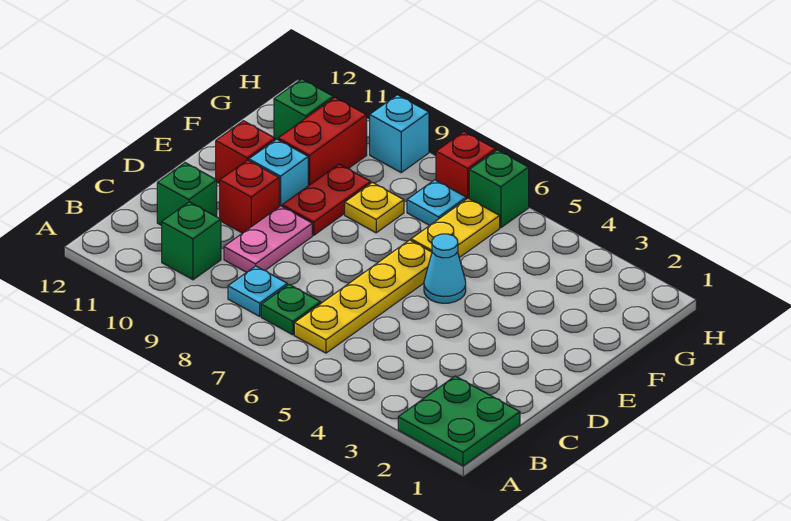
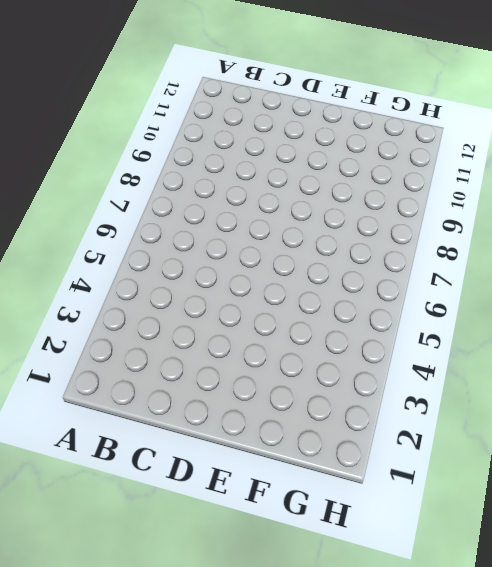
none -> green 2x2 plate [398,376,520,466]
none -> yellow 1x4 plate [294,240,432,353]
none -> green 1x1 plate [261,285,321,335]

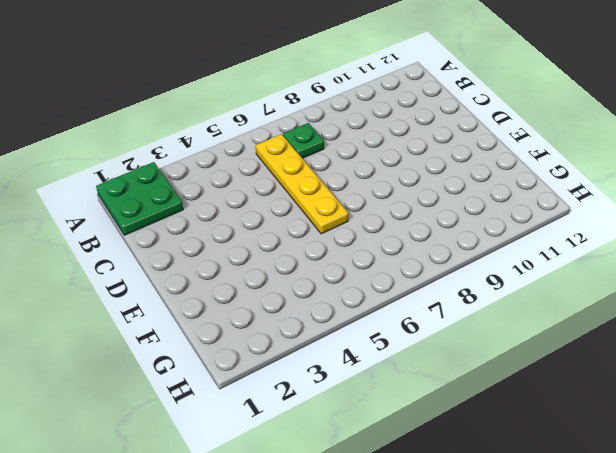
none -> cyan 1x1 plate [228,266,287,316]
none -> green 1x1 brick [162,202,221,280]
none -> pink 1x2 plate [224,206,312,272]

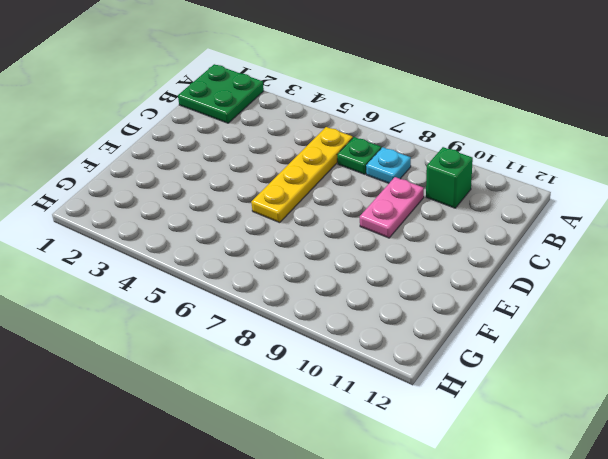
none -> green 1x1 brick [157,163,217,225]
none -> red 1x1 brick [220,160,279,233]
none -> cyan 1x1 cone [424,234,466,303]

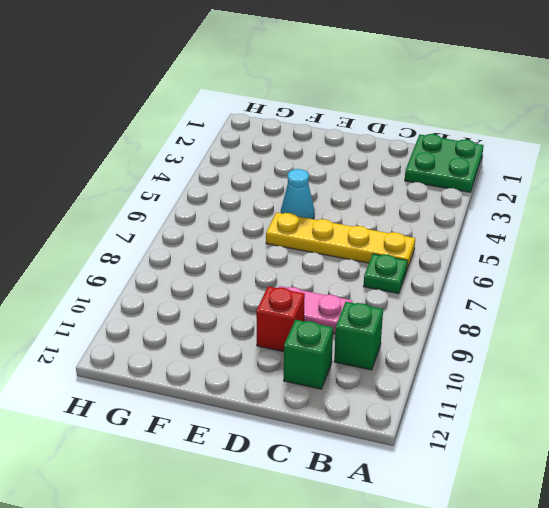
none -> cyan 1x1 plate [228,266,287,316]
none -> red 1x2 plate [282,164,371,235]
none -> cyan 1x1 brick [249,139,308,207]

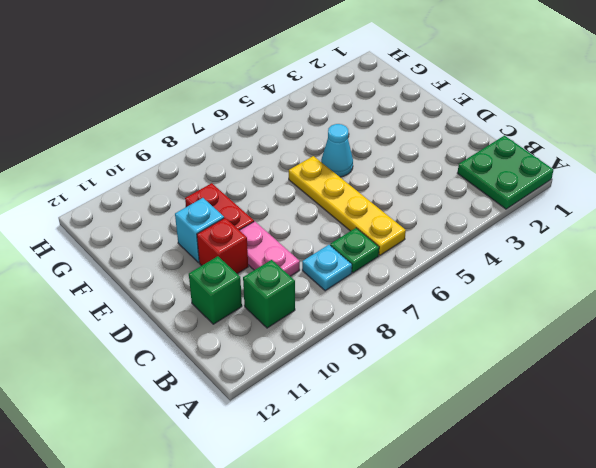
none -> red 1x1 brick [216,121,275,183]
none -> yellow 1x2 plate [411,198,500,258]
none -> yellow 1x1 plate [345,182,404,233]

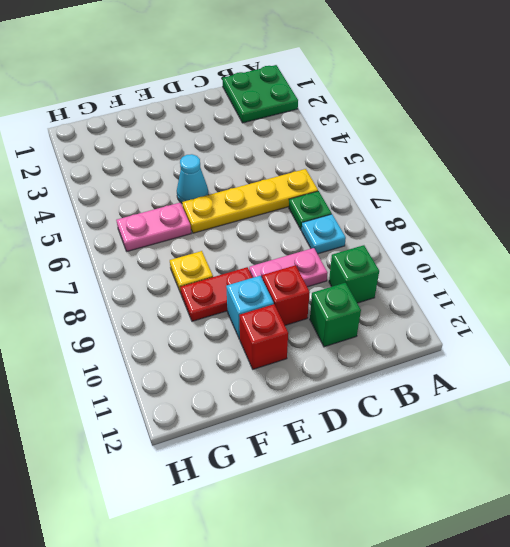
pink 1x2 plate [116,203,191,251] -> yellow 1x2 plate [411,198,500,258]
none -> red 1x2 brick [278,97,367,186]
none -> cyan 1x1 plate [407,180,466,225]
none -> green 1x1 brick [274,79,333,140]

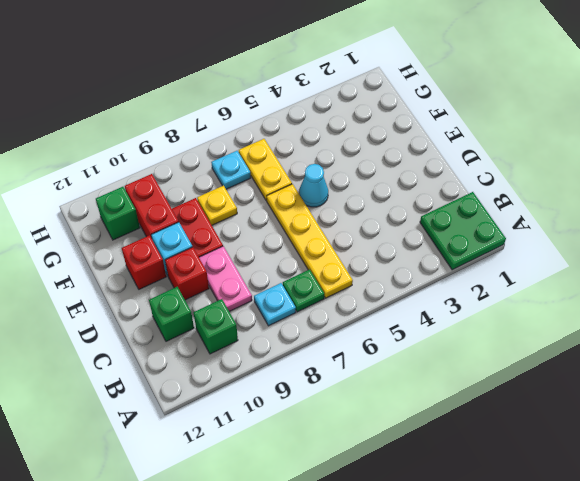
none -> green 1x1 brick [469,150,529,228]
none -> red 1x1 brick [436,132,496,199]
none -> cyan 1x1 brick [370,95,429,172]

